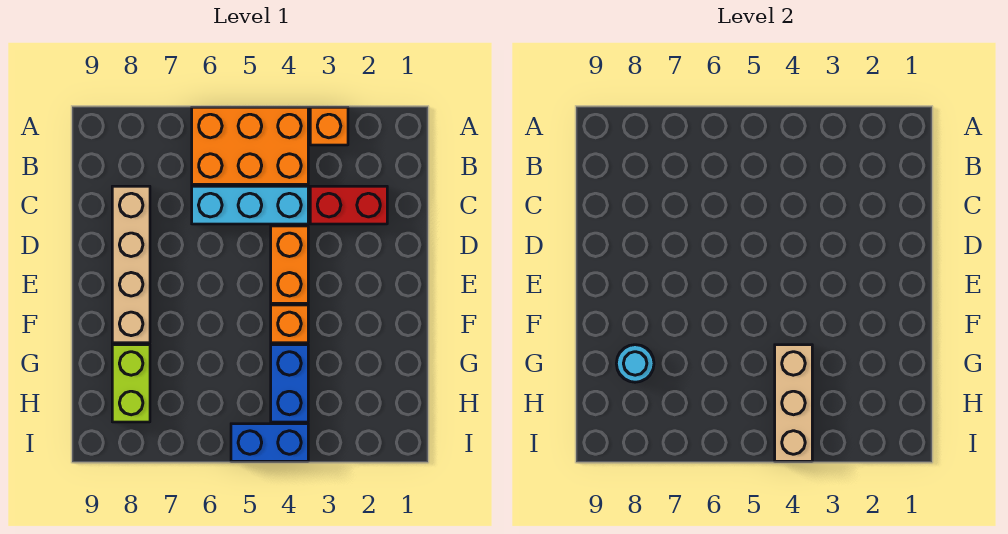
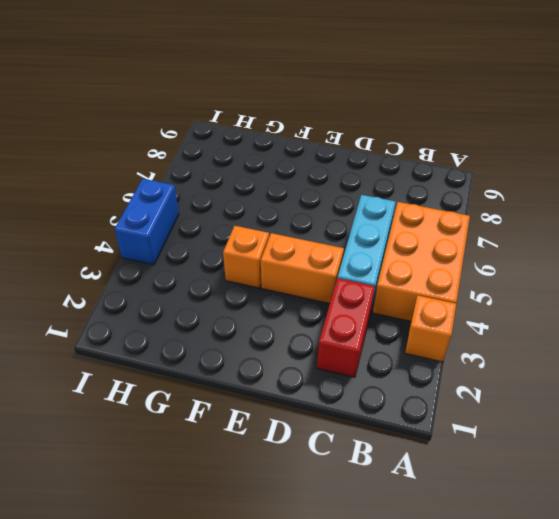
none -> tan 1x4 brick [112,186,150,343]
none -> blue 1x2 brick [271,345,308,422]
none -> lime 1x2 brick [112,345,150,422]

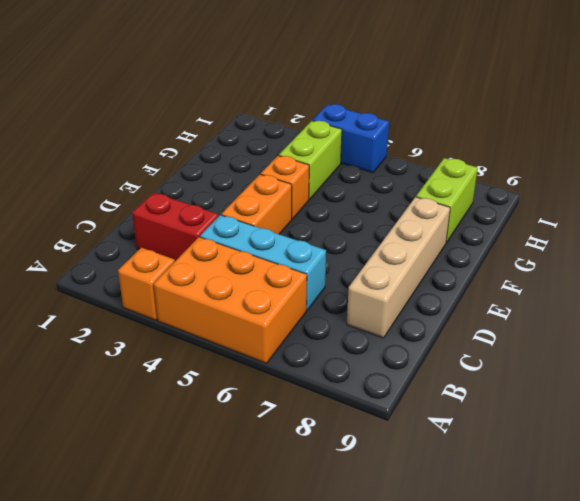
lime 1x2 brick [279,121,342,200] -> blue 1x2 brick [271,345,308,422]
none -> tan 1x3 brick [775,345,812,461]
none -> cyan 1x1 round brick [616,345,654,382]

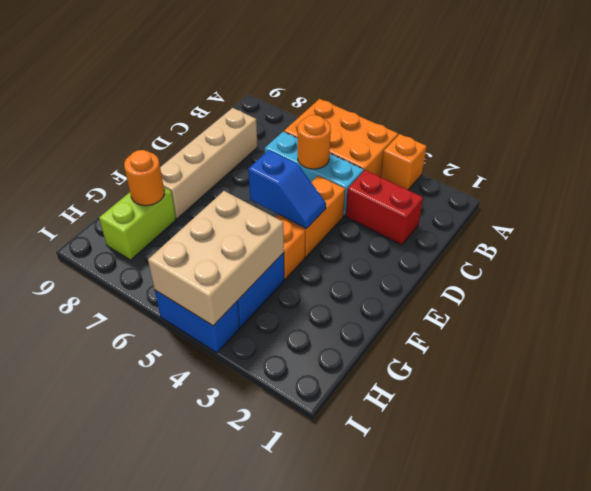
orange 1x1 round brick [298,115,331,169] -> none
blue 1x2 slope [248,150,326,229] -> none
tan 2x3 brick [148,191,284,326] -> tan 1x3 brick [775,345,812,461]
orange 1x1 round brick [124,150,164,206] -> cyan 1x1 round brick [616,345,654,382]

